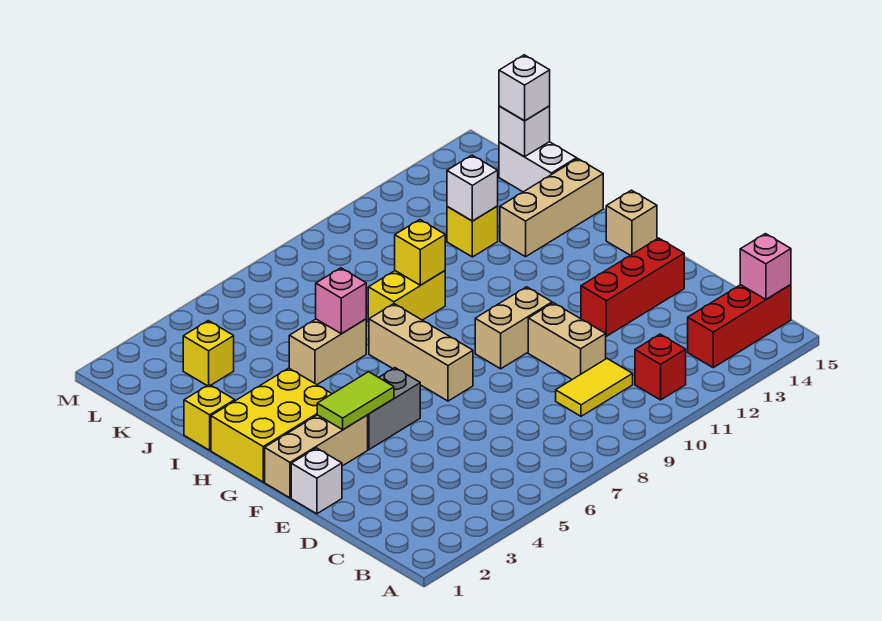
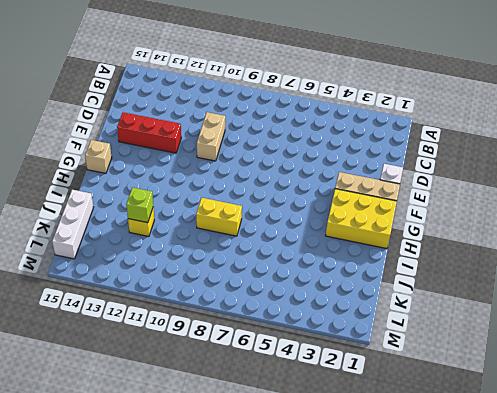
lime 1x1 brick [126,187,153,223] -> white 1x1 brick [447,155,498,221]
white 1x3 brick [52,190,94,259] -> white 1x2 brick [499,142,577,192]
none -> red 1x1 brick [635,334,686,400]
none -> red 1x3 brick [688,285,791,368]
none -> yellow 1x2 tile [556,359,633,416]

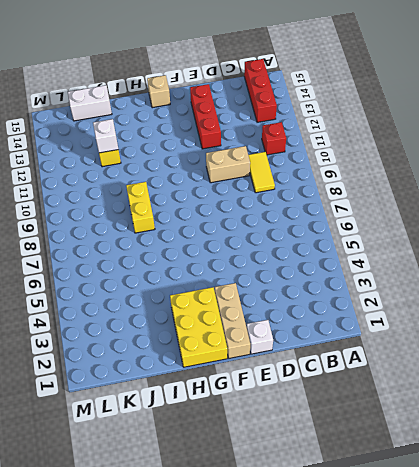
none -> grey 1x2 brick [368,368,420,449]
none -> tan 1x3 brick [369,304,473,401]
none -> tan 1x2 brick [475,287,552,369]

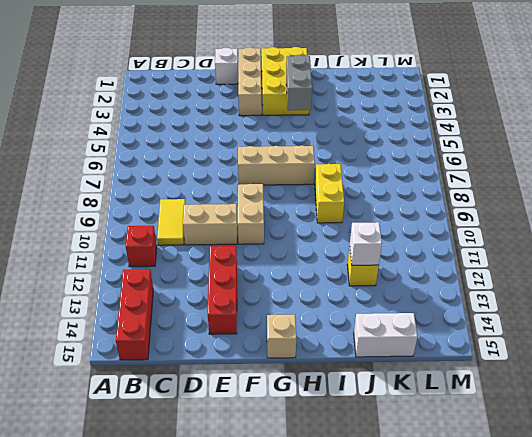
grey 1x2 brick [286,55,312,110] -> grey 1x2 brick moved to [368,368,420,449]
none -> yellow 1x1 brick [184,385,235,450]
none -> tan 1x2 brick [289,319,366,385]
none -> tan 1x3 brick [500,159,603,257]

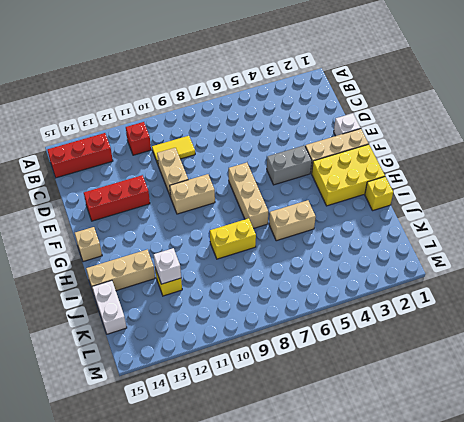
none -> yellow 1x1 brick [183,321,234,386]
none -> pink 1x1 brick [740,234,791,299]
none -> lime 1x2 tile [317,372,394,430]

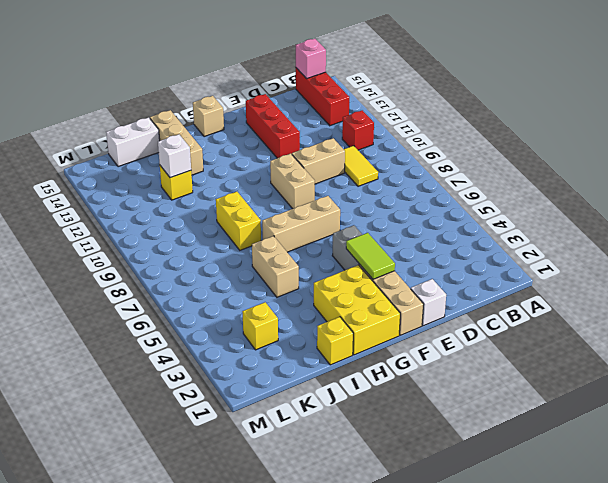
none -> pink 1x1 brick [316,268,366,334]
none -> yellow 1x1 brick [395,220,445,285]
none -> white 1x1 brick [499,106,550,157]

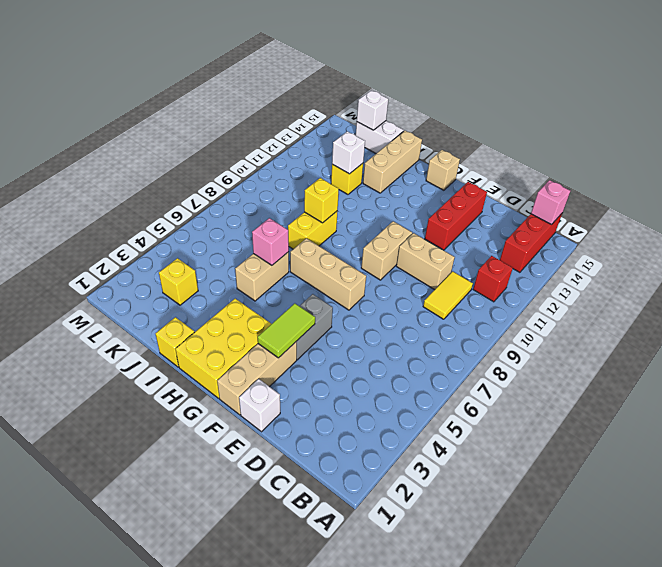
none -> white 1x1 brick [499,55,550,121]

